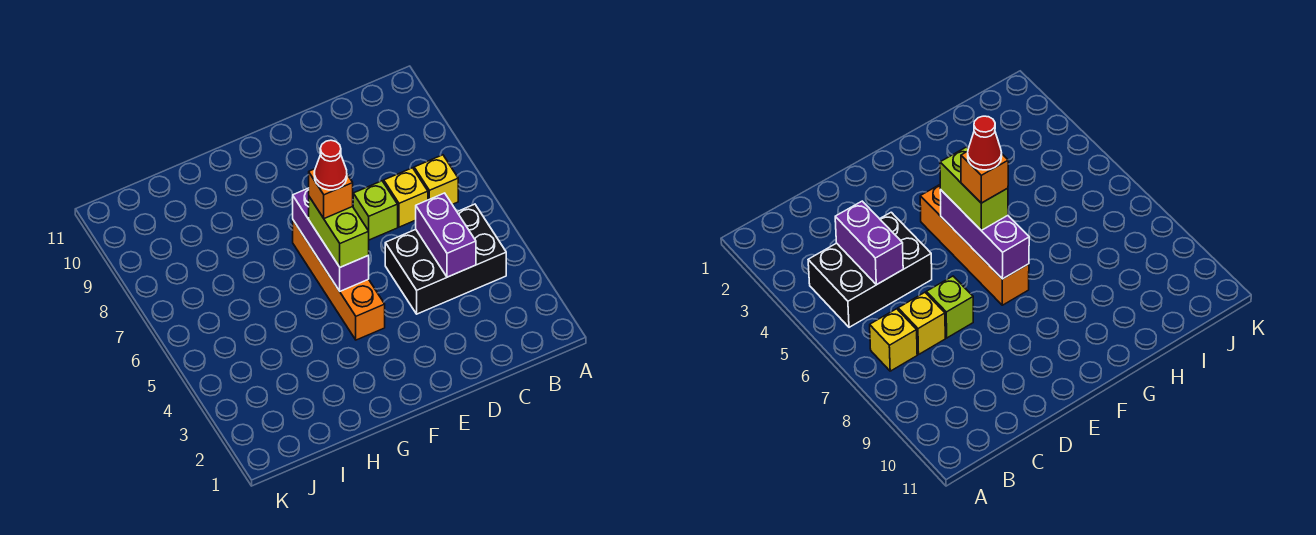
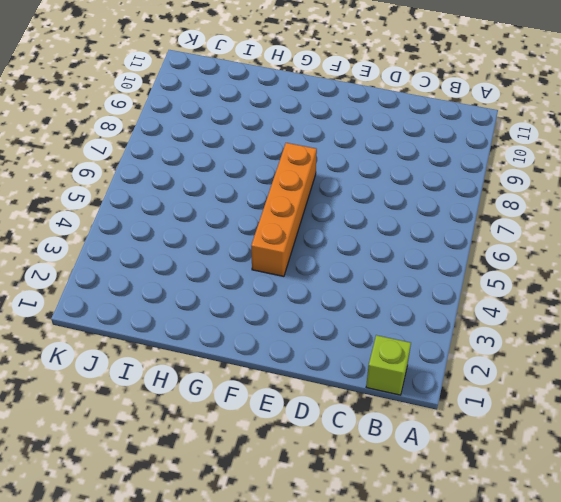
lime 1x1 brick [366,335,411,395] -> lime 1x1 brick moved to [353,181,398,240]
none -> black 2x3 brick [385,204,506,314]
none -> yellow 1x1 brick [414,155,458,204]

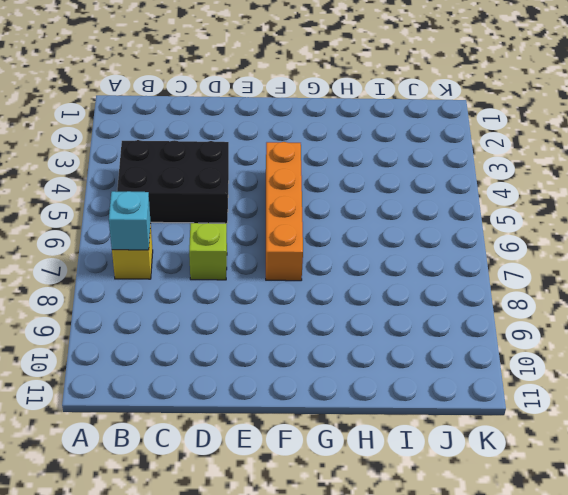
cyan 1x1 brick [109,191,151,250] -> none
none -> yellow 1x1 brick [384,168,428,227]
none -> purple 1x2 brick [416,193,476,277]

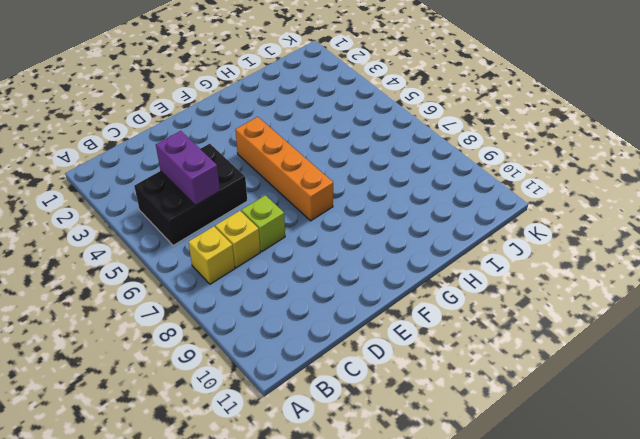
none -> purple 1x3 brick [293,188,369,291]
none -> lime 1x2 brick [309,197,369,267]

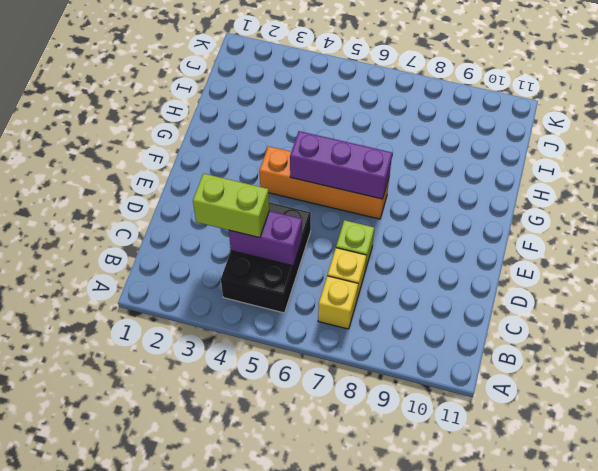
lime 1x2 brick [193,173,269,238] -> lime 1x2 brick moved to [309,197,369,267]
none -> orange 1x1 brick [309,169,353,218]
none -> red 1x1 cone [314,140,347,190]

